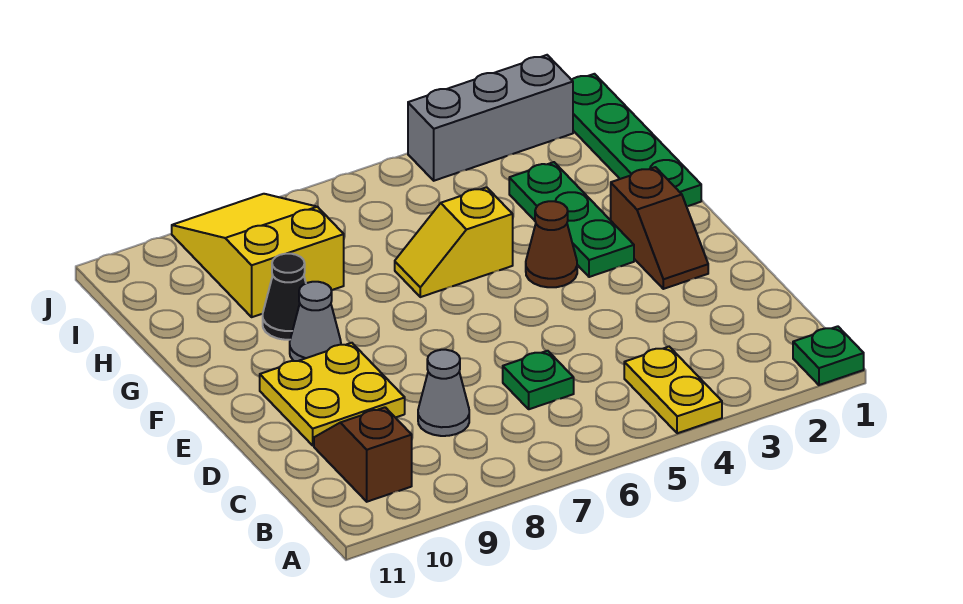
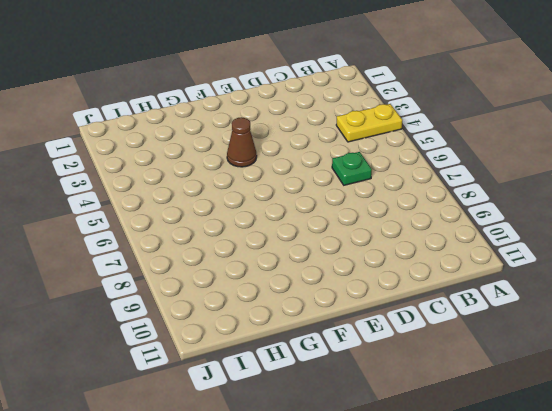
none -> green 1x1 plate [793,326,864,385]
none -> brown 1x2 slope [314,407,412,502]
none -> grey 1x1 cone [418,350,469,436]

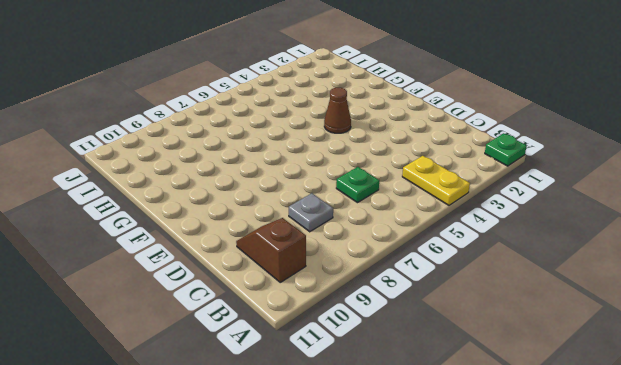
grey 1x1 plate [289,193,333,232] -> grey 1x1 cone [418,350,469,436]
none -> yellow 2x2 plate [260,343,405,445]
none -> brown 1x2 slope [611,167,708,289]
none -> green 1x3 plate [509,162,634,277]

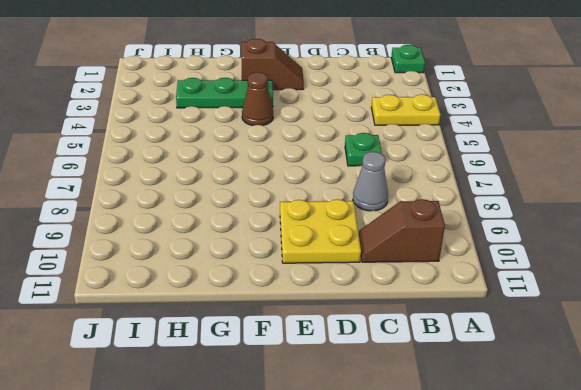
none -> grey 1x1 cone [290,282,341,361]
none -> green 1x4 plate [572,74,701,206]
none -> yellow 1x2 slope [395,187,513,297]

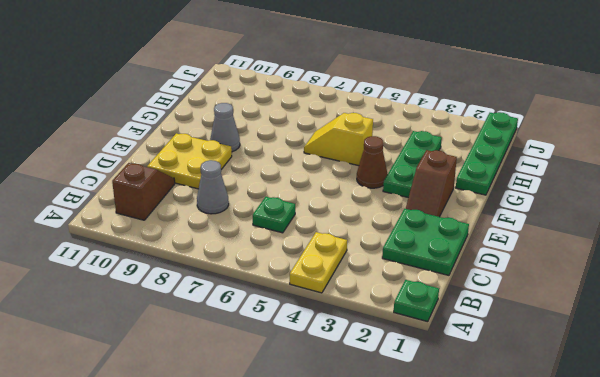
green 2x2 plate [382,209,469,275] -> none
none -> black 1x1 cone [263,254,306,340]
none -> yellow 2x3 slope [172,194,344,317]
none -> grey 1x3 brick [408,55,573,181]

